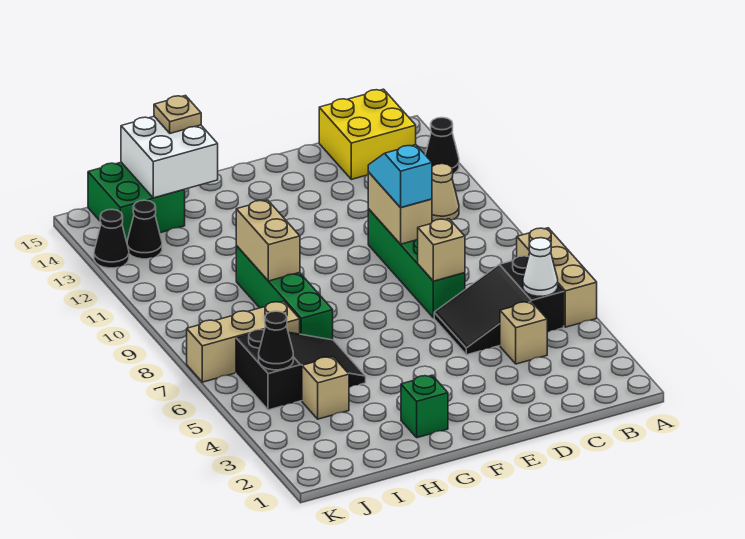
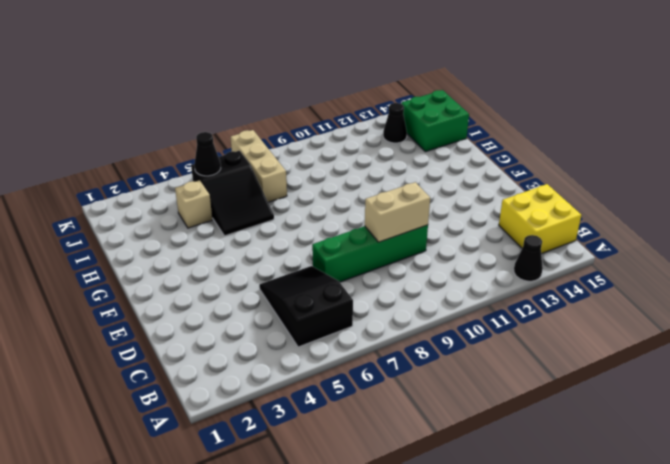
none -> tan 1x3 brick [517,228,597,327]
none -> tan 1x1 cone [432,164,459,221]
none -> tan 1x1 brick [500,302,547,364]

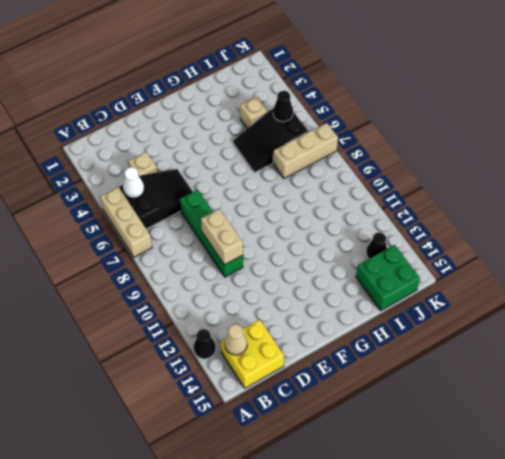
tan 1x1 cone [225,324,247,355] -> tan 1x1 cone moved to [432,164,459,221]
none -> green 1x1 brick [401,375,448,438]
none -> green 1x4 brick [236,246,333,340]
none -> black 1x1 cone [94,209,129,268]

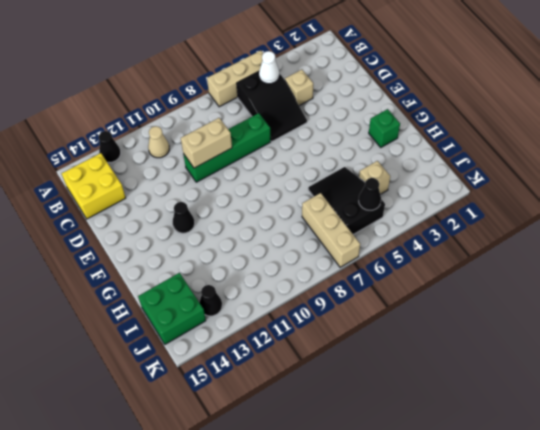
black 1x1 cone [173,202,195,233] -> black 1x1 cone moved to [94,209,129,268]
none -> green 1x4 brick [236,246,333,340]
none -> tan 1x1 brick [418,219,465,281]
none -> tan 1x2 brick [236,200,300,281]

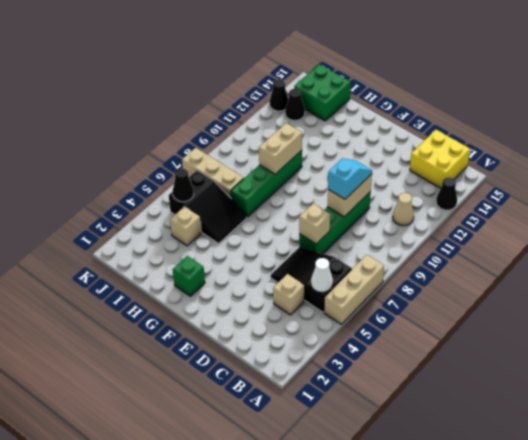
none -> white 2x2 brick [121,116,218,198]
none -> tan 1x1 plate [154,96,201,133]

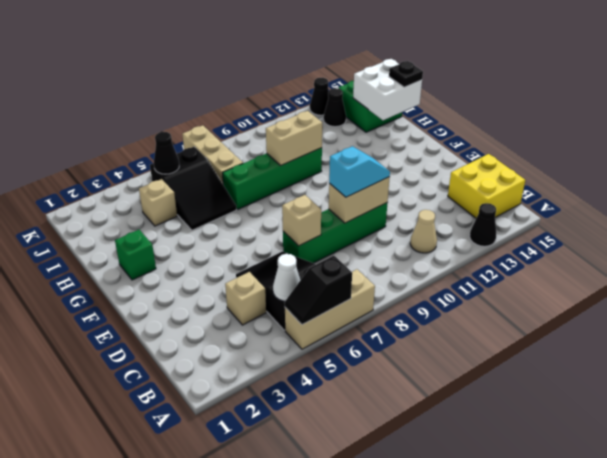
black 1x2 slope [285,256,352,325] -> none
black 1x1 plate [389,61,423,87] -> tan 1x1 plate [154,96,201,133]

